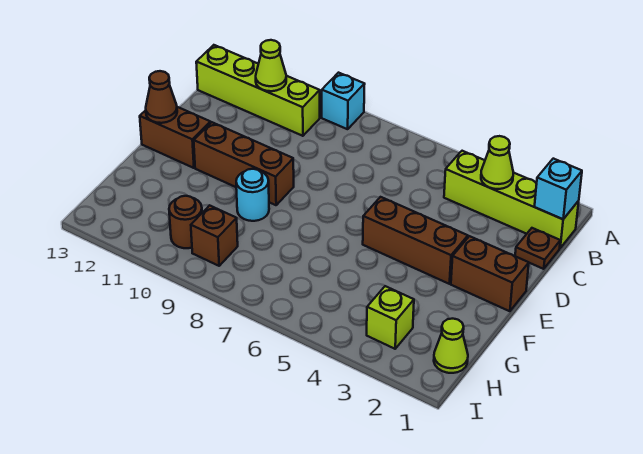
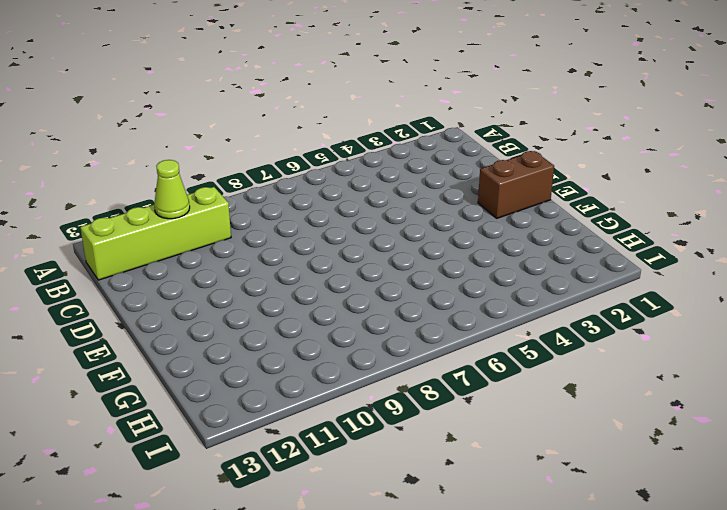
none -> cyan 1x1 brick [321,73,365,129]
none -> lime 1x4 brick [444,151,579,248]
none -> brown 1x1 plate [515,228,560,269]

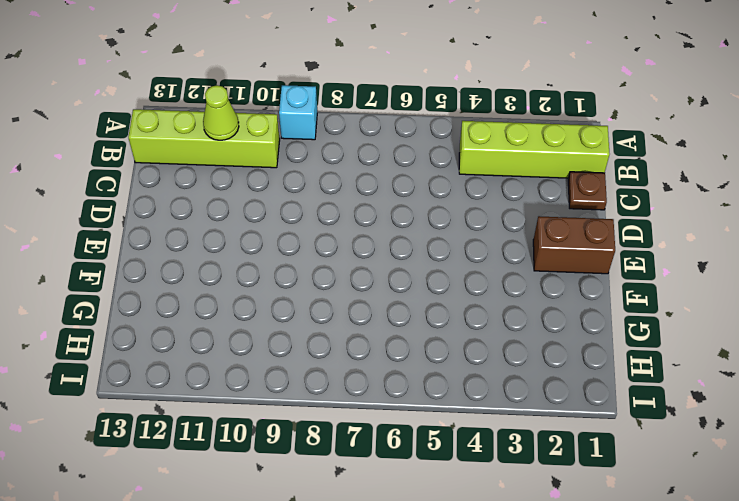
none -> brown 1x3 brick [363,197,468,284]
none -> brown 1x3 brick [194,122,294,205]
none -> brown 1x2 brick [140,107,211,168]

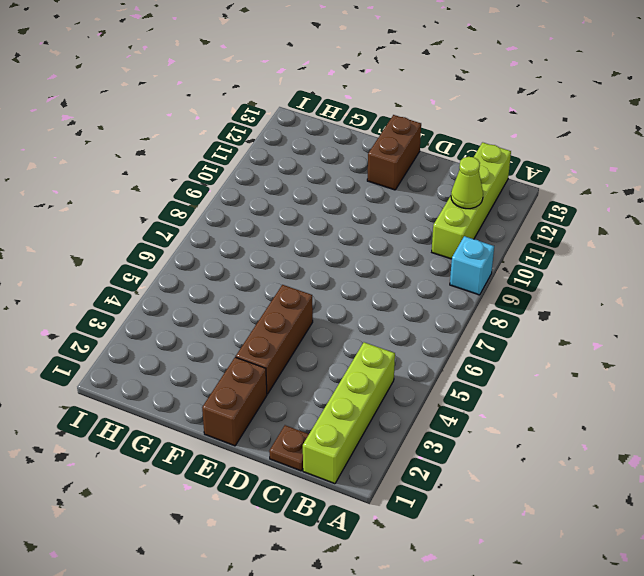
none -> brown 1x3 brick [194,122,294,205]
none -> cyan 1x1 round brick [236,169,269,221]
none -> lime 1x1 cone [434,319,468,373]

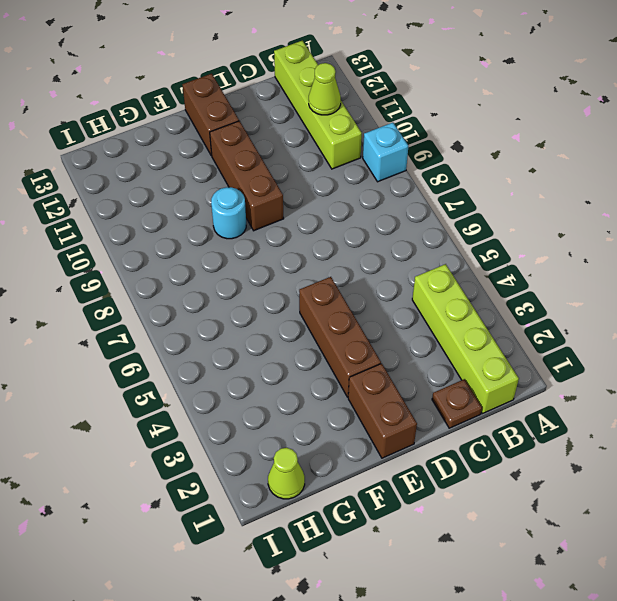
none -> lime 1x1 brick [367,286,414,349]
none -> brown 1x1 brick [191,205,238,266]
none -> brown 1x1 round brick [169,196,202,248]

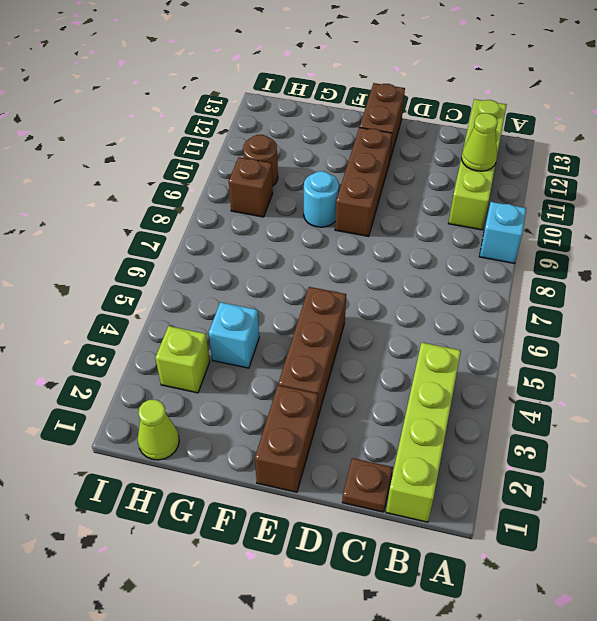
cyan 1x1 brick [209,302,259,368] -> cyan 1x1 brick moved to [534,159,582,219]
none -> lime 1x1 cone [481,136,513,189]
none -> brown 1x1 cone [146,71,177,123]

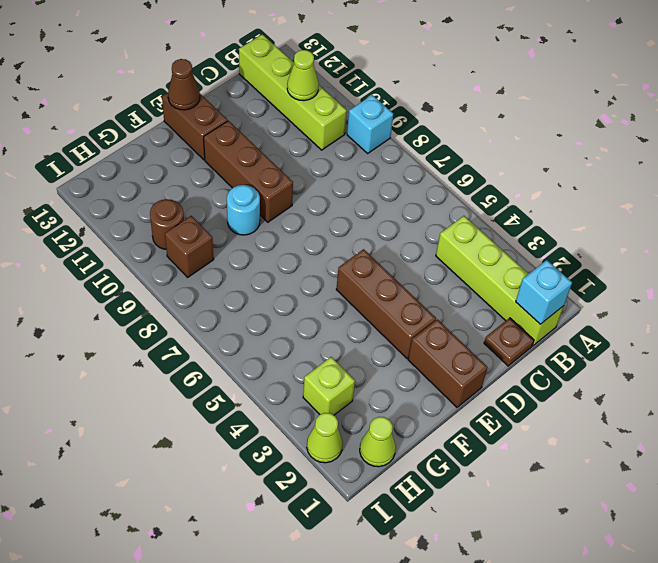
lime 1x1 cone [307,413,343,463] -> lime 1x1 cone moved to [481,136,513,189]

